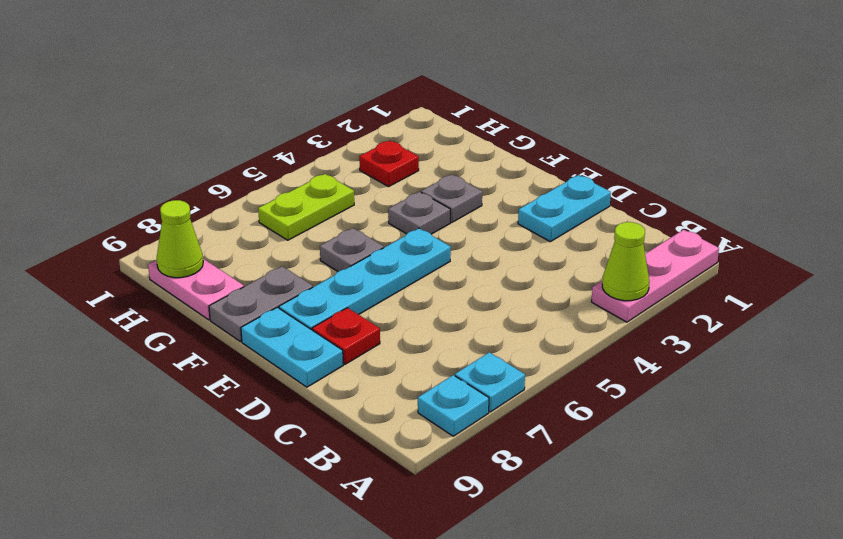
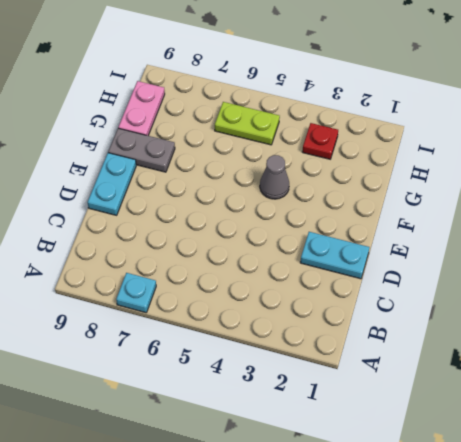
grey 1x1 cone [260,155,289,199] -> grey 1x1 plate [388,192,450,234]
none -> pink 1x3 plate [592,230,719,322]
none -> cyan 1x1 plate [418,375,489,436]
none -> red 1x1 plate [312,308,380,364]

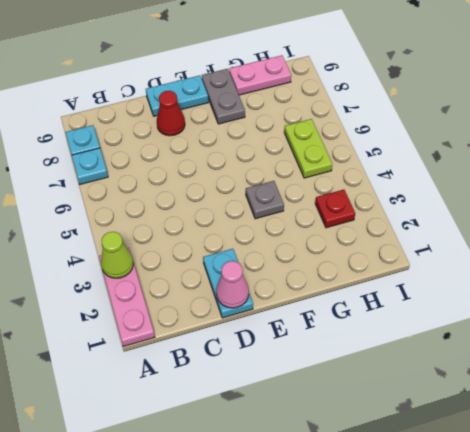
pink 1x1 cone [216,261,249,308] -> none
red 1x1 cone [157,91,185,136] -> red 1x1 plate [312,308,380,364]
none -> cyan 1x4 plate [279,228,451,330]
none -> grey 1x1 plate [421,174,482,222]
none -> grey 1x1 plate [320,228,384,271]

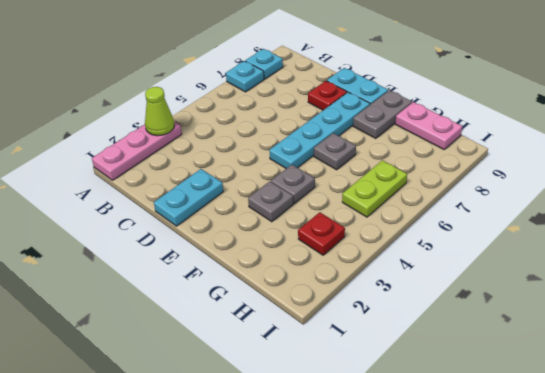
none -> lime 1x1 cone [157,200,203,278]

